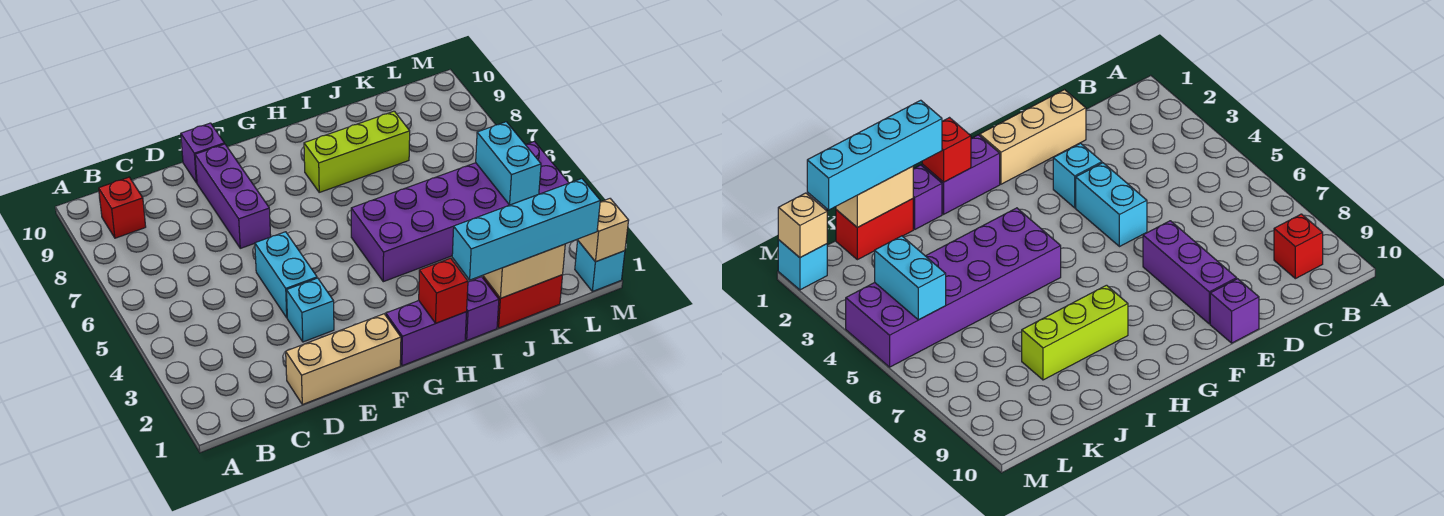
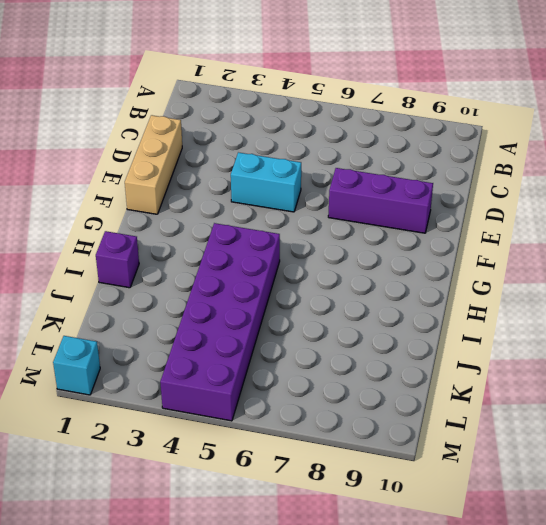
none -> red 1x1 brick [99,177,146,238]
none -> cyan 1x1 brick [287,278,334,342]
none -> purple 1x1 brick [181,123,224,183]

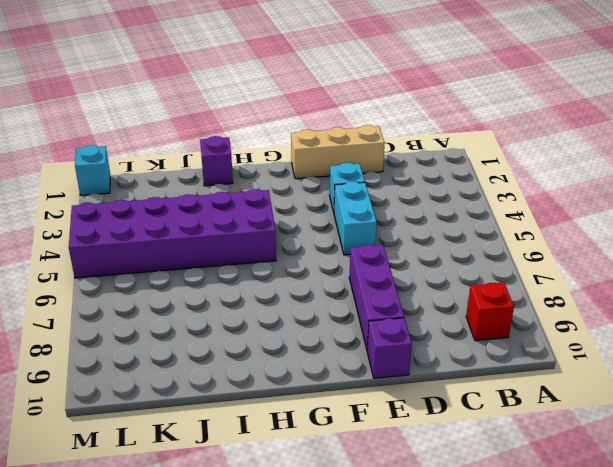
none -> purple 1x2 brick [386,301,467,366]
none -> lime 1x3 brick [304,111,410,192]
none -> red 1x2 brick [483,275,563,328]

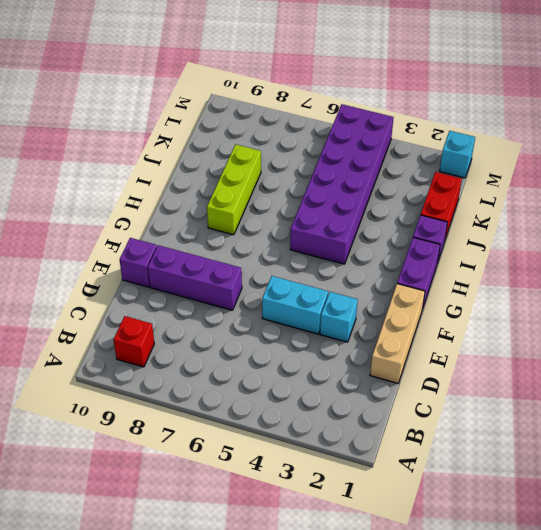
none -> red 1x1 brick [419,258,468,323]
none -> tan 1x2 brick [483,244,565,298]
none -> cyan 1x2 brick [476,122,541,205]

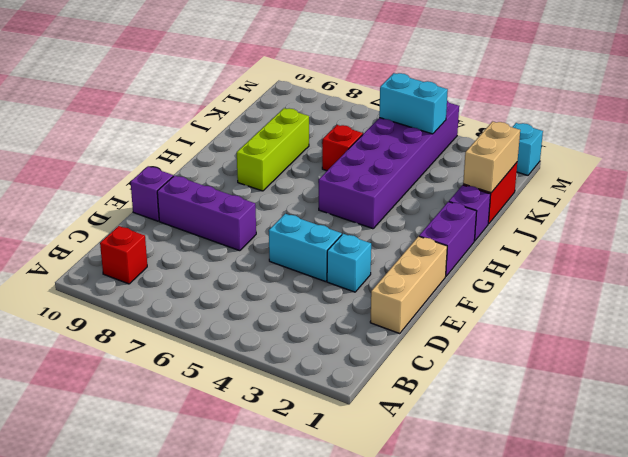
red 1x1 brick [322,125,363,171] -> red 1x1 brick moved to [419,258,468,323]
none -> tan 1x1 brick [578,199,629,262]
none -> cyan 1x4 brick [452,179,600,280]

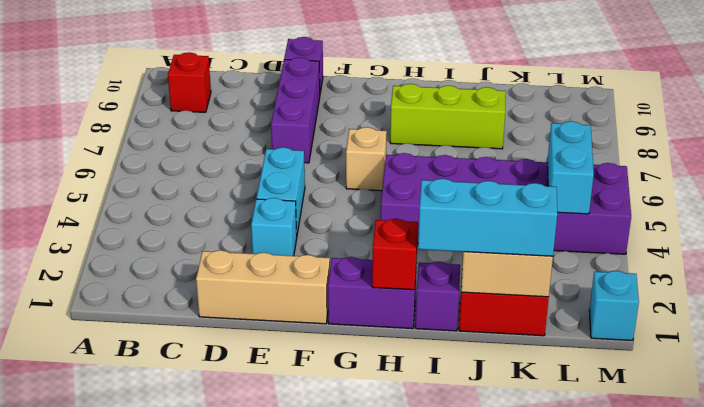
tan 1x1 brick [346,127,387,191] -> tan 1x1 brick moved to [578,199,629,262]
cyan 1x3 brick [418,179,558,256] -> cyan 1x4 brick [452,179,600,280]

